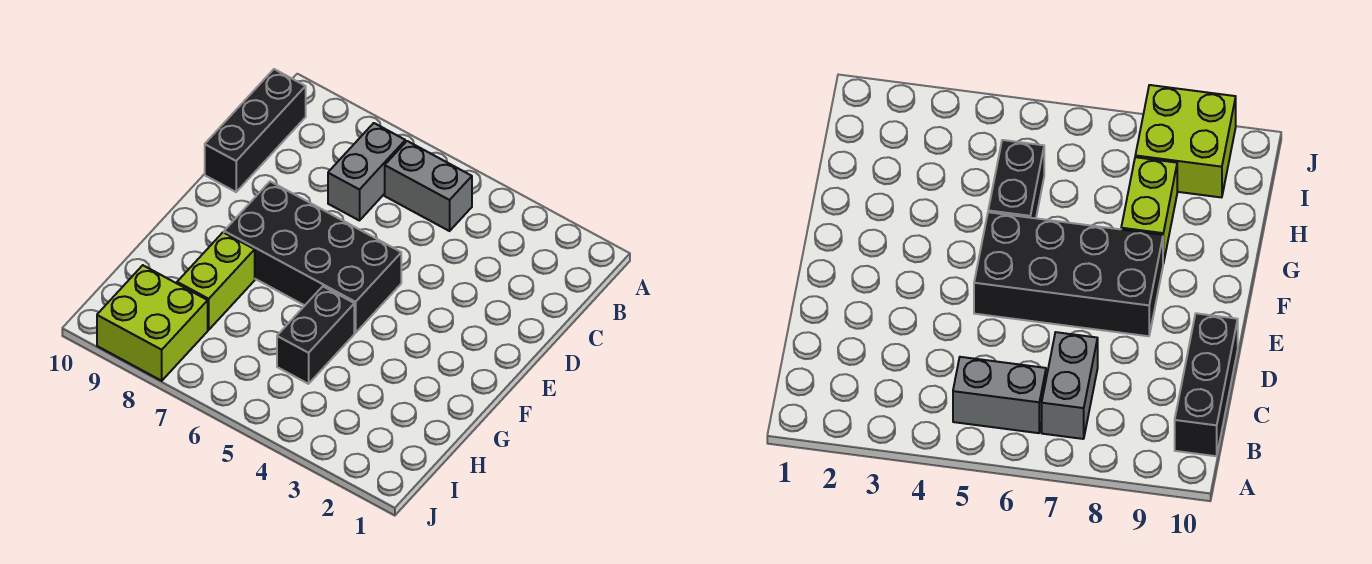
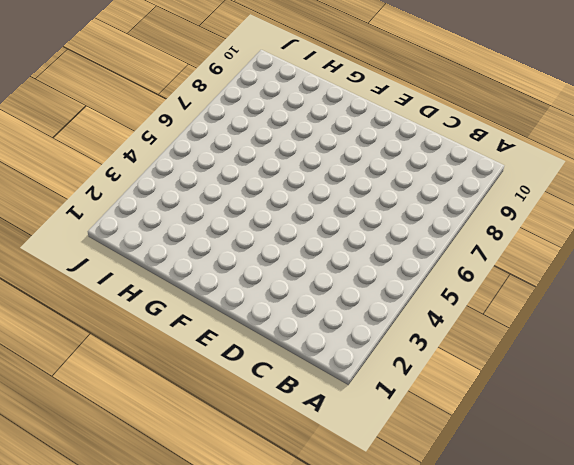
none -> grey 1x2 brick [385,141,472,231]
none -> grey 1x2 brick [328,123,405,221]

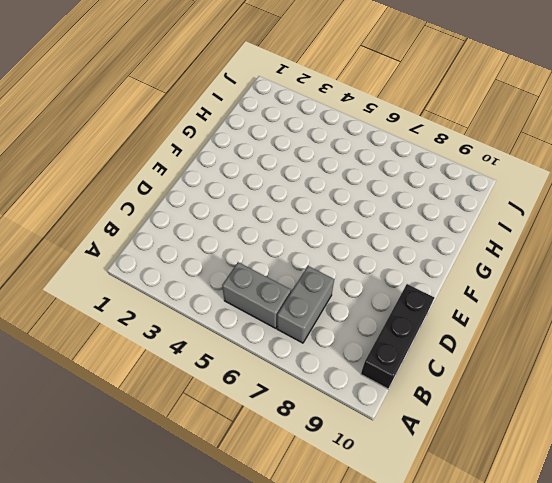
none -> black 2x4 brick [224,182,401,333]
none -> black 1x2 brick [277,286,354,384]

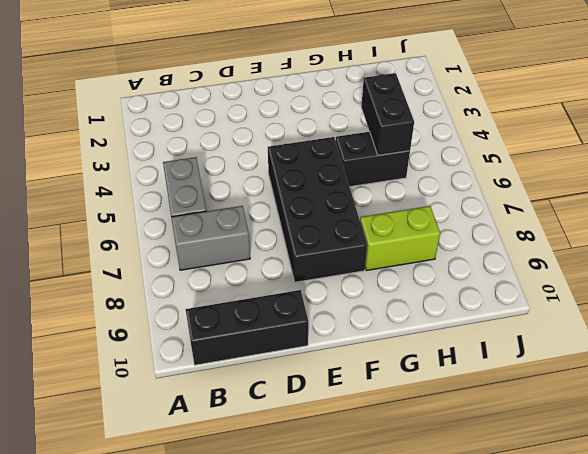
black 1x2 brick [361,73,414,155] -> none
none -> lime 2x2 brick [97,265,208,381]

